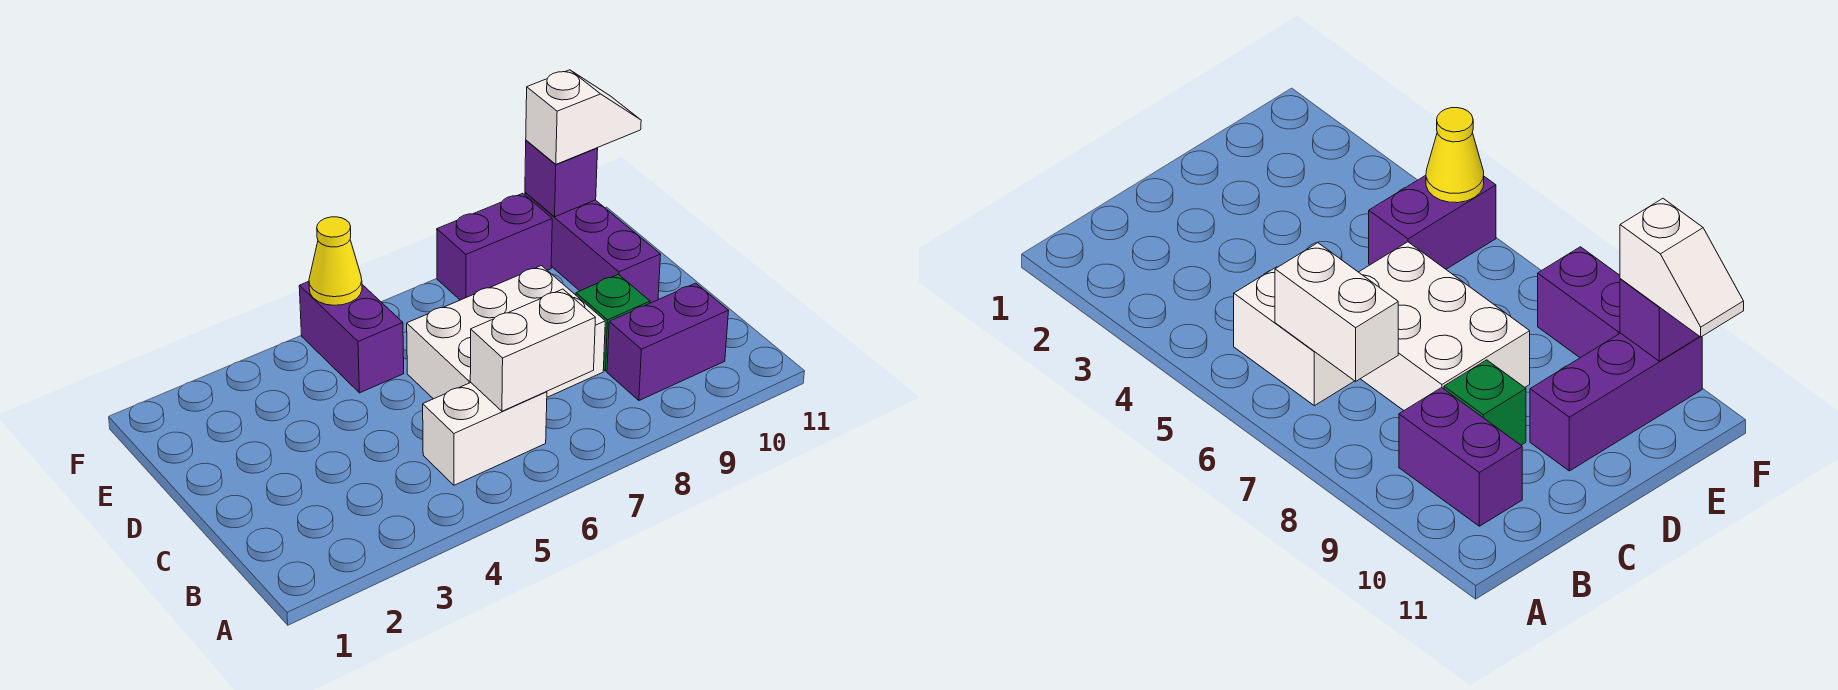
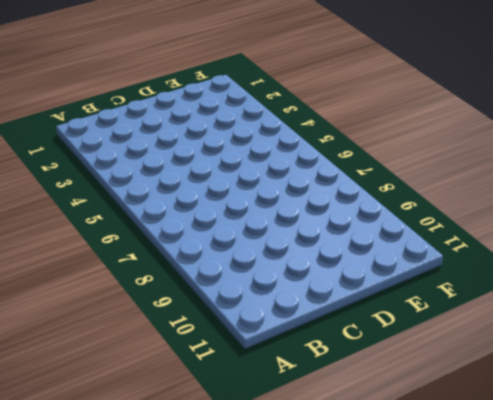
none -> white 1x2 brick [423,383,547,485]
none -> purple 1x2 brick [607,283,729,400]

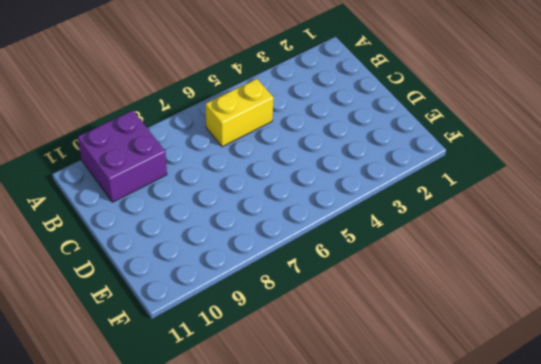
purple 2x2 brick [78,110,167,202] -> purple 1x2 brick [607,283,729,400]
yellow 1x2 brick [206,79,274,147] -> white 1x2 brick [423,383,547,485]
none -> white 2x3 brick [407,266,605,399]
none -> green 1x1 brick [576,274,650,371]

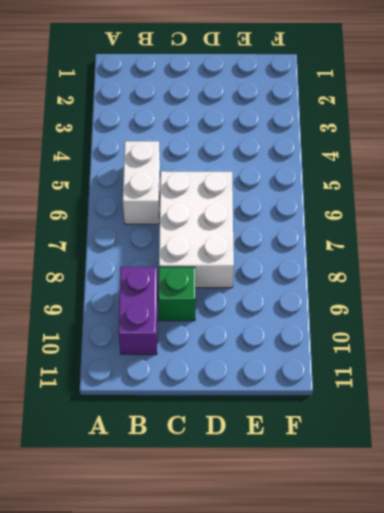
none -> purple 1x3 brick [525,192,661,303]
none -> purple 1x2 brick [299,282,404,393]

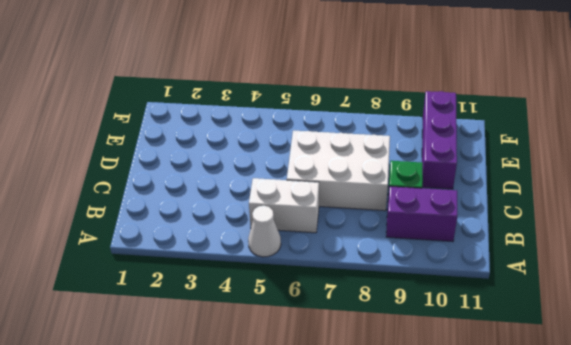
white 1x1 cone [248,206,281,257] -> none
none -> purple 1x2 brick [299,282,404,393]
none -> purple 1x2 brick [437,193,552,300]

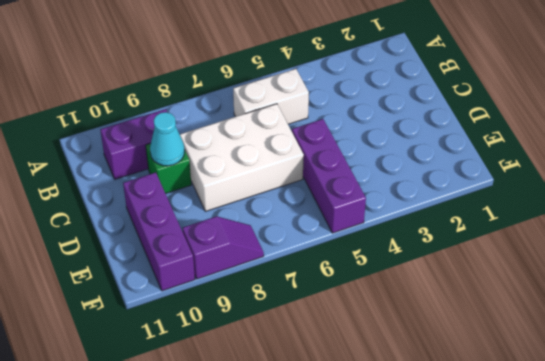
cyan 1x1 cone [150,112,185,166] -> none
purple 1x3 brick [292,119,366,233] -> purple 1x2 brick [299,282,404,393]
purple 1x2 slope [183,216,264,279] -> purple 1x2 brick [437,193,552,300]
none -> white 1x2 brick [470,289,595,411]
none -> yellow 1x1 cone [309,217,362,305]

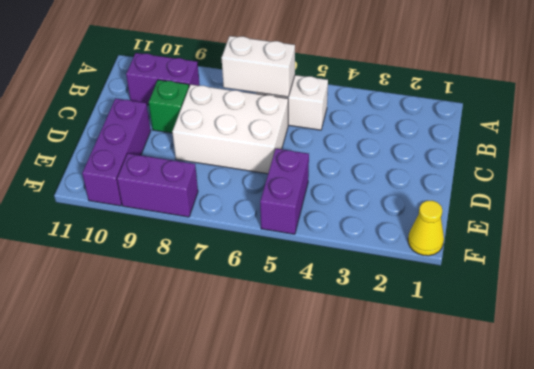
yellow 1x1 cone [408,201,444,256] -> yellow 1x1 cone moved to [309,217,362,305]
none -> purple 1x1 brick [525,140,598,217]
none -> white 1x2 slope [526,70,641,164]

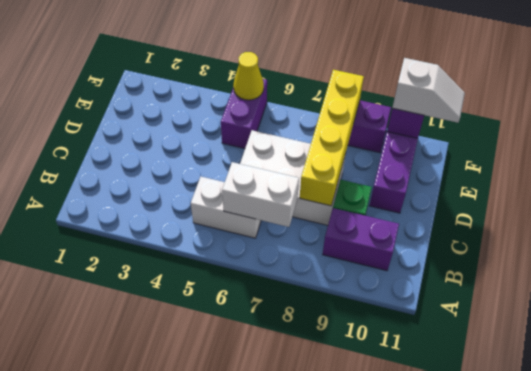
yellow 1x4 brick [300,70,364,206] -> none

